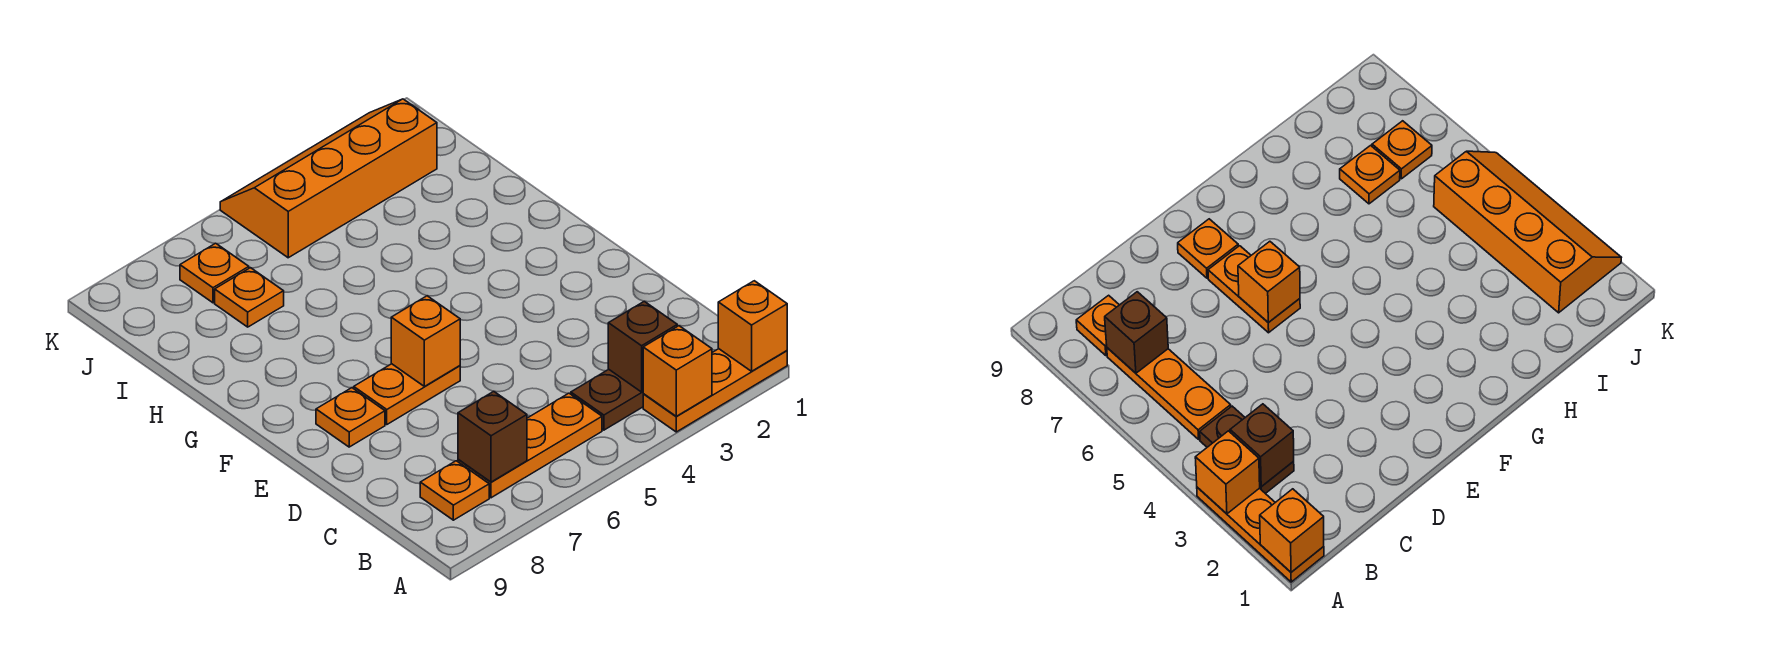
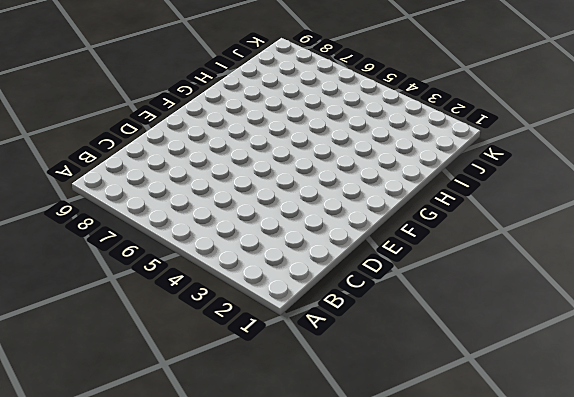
none -> orange 1x3 plate [643,349,787,432]
none -> brown 1x2 plate [571,369,643,430]
none -> orange 1x3 plate [458,393,602,498]

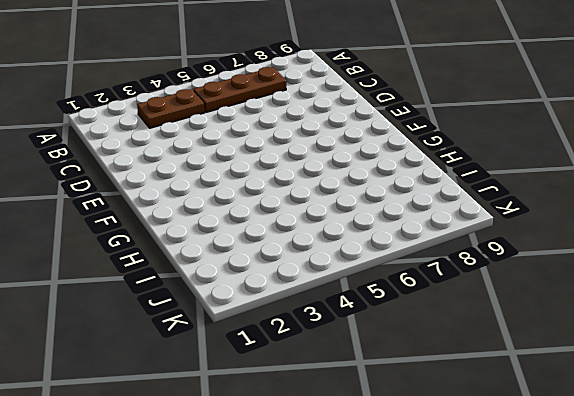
brown 1x3 plate [194,67,286,112] -> orange 1x3 plate [458,393,602,498]
none -> orange 1x3 plate [643,349,787,432]
none -> orange 1x1 plate [420,461,489,520]
none -> orange 1x2 plate [354,364,460,424]

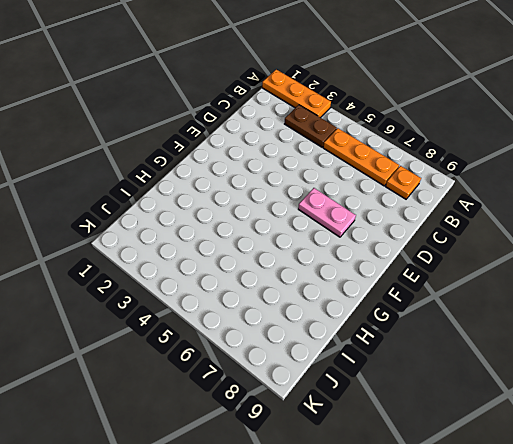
pink 1x2 plate [298,188,356,237] -> orange 1x2 plate [354,364,460,424]
none -> orange 1x1 plate [316,388,385,447]
none -> orange 1x1 plate [215,268,284,327]
none -> orange 2x4 slope [220,99,437,258]

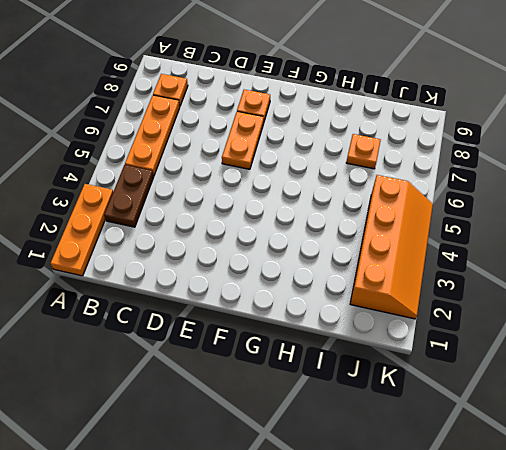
none -> orange 1x1 plate [180,243,249,303]
none -> orange 1x1 brick [718,281,787,371]
none -> orange 1x1 brick [643,326,712,416]

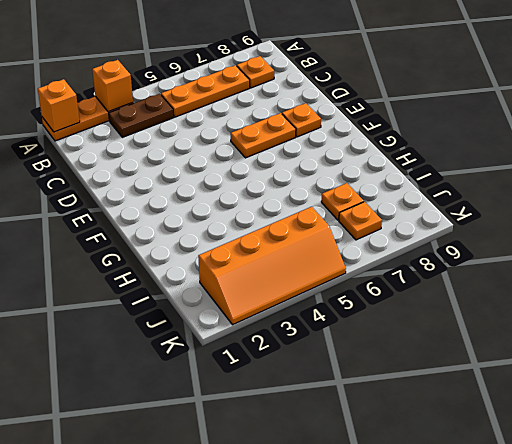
none -> brown 1x1 brick [608,301,677,392]
none -> brown 1x1 brick [458,391,527,482]
none -> orange 1x1 brick [391,296,460,386]

